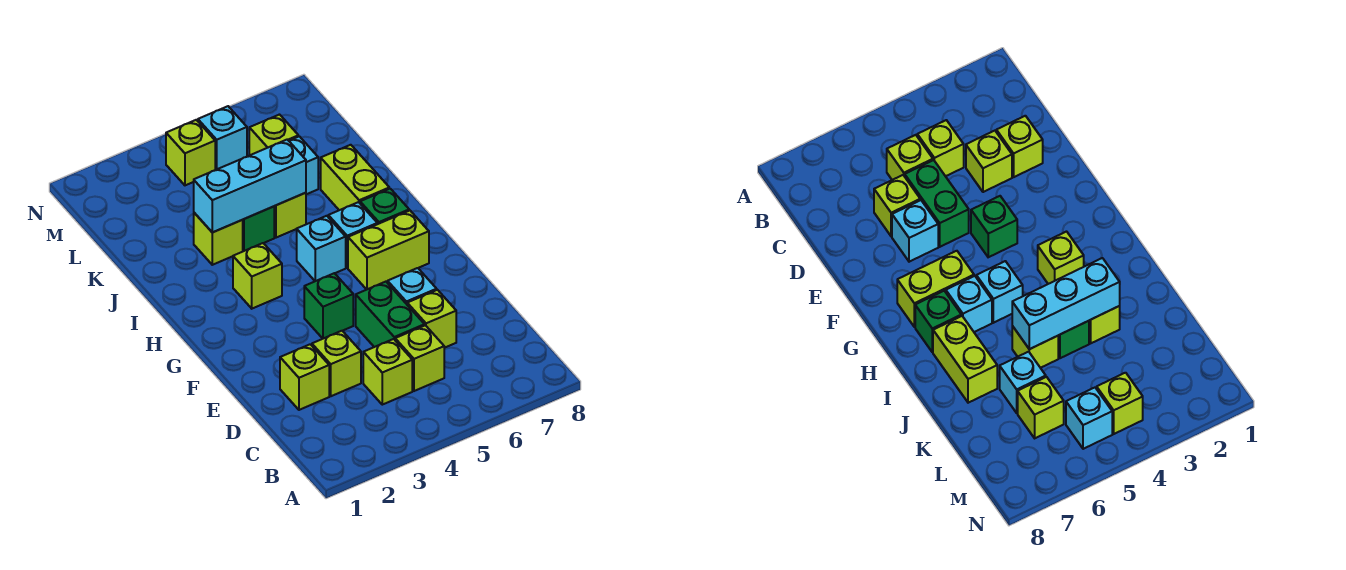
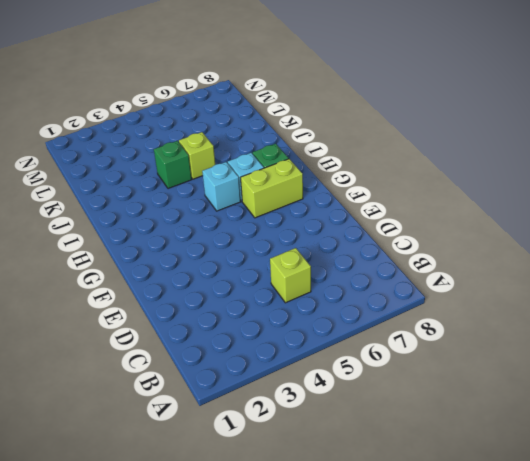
none -> lime 1x1 brick [363,339,412,405]
none -> lime 1x1 brick [280,344,329,410]
none -> lime 1x1 brick [312,331,361,396]

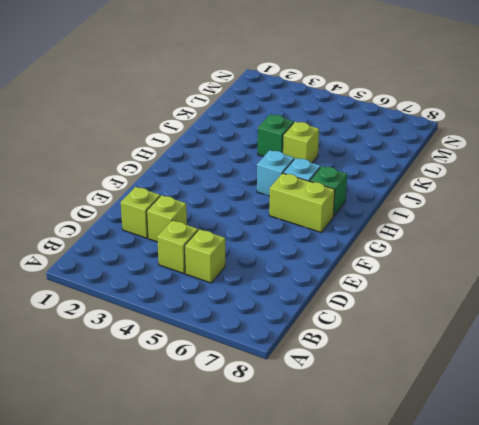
none -> green 1x2 brick [356,282,425,347]
none -> lime 1x1 brick [407,290,456,348]
none -> cyan 1x1 brick [388,268,437,304]

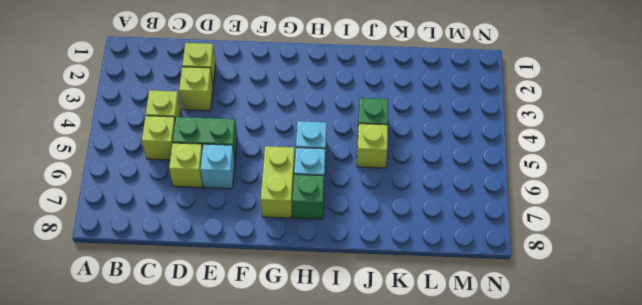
none -> green 1x1 brick [304,273,353,339]
none -> lime 1x1 brick [233,243,282,309]
none -> lime 1x2 brick [321,145,389,210]

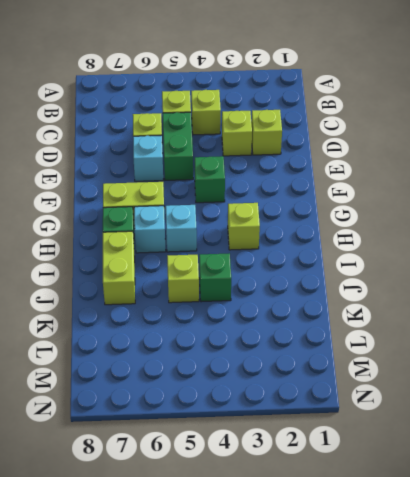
none -> lime 1x1 brick [194,213,243,265]
none -> cyan 1x1 brick [289,136,318,194]
none -> lime 1x1 brick [249,115,298,155]

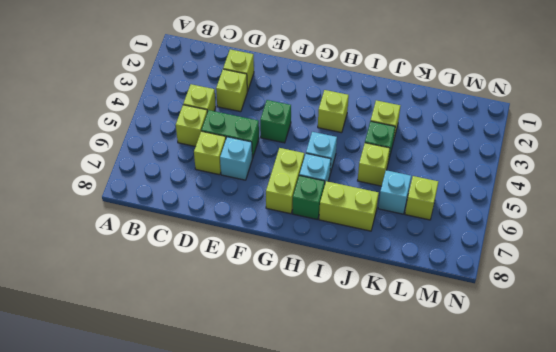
none -> lime 1x1 brick [166,120,215,185]
none -> cyan 1x1 brick [198,106,247,170]
none -> cyan 1x3 brick [194,139,306,232]

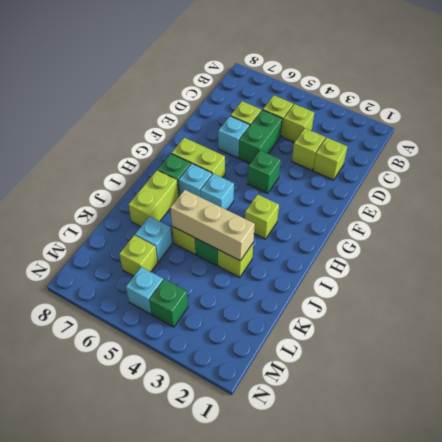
tan 1x3 brick [170,190,255,261] -> cyan 1x3 brick [194,139,306,232]
green 1x1 brick [149,279,188,327] -> lime 1x1 brick [166,120,215,185]

